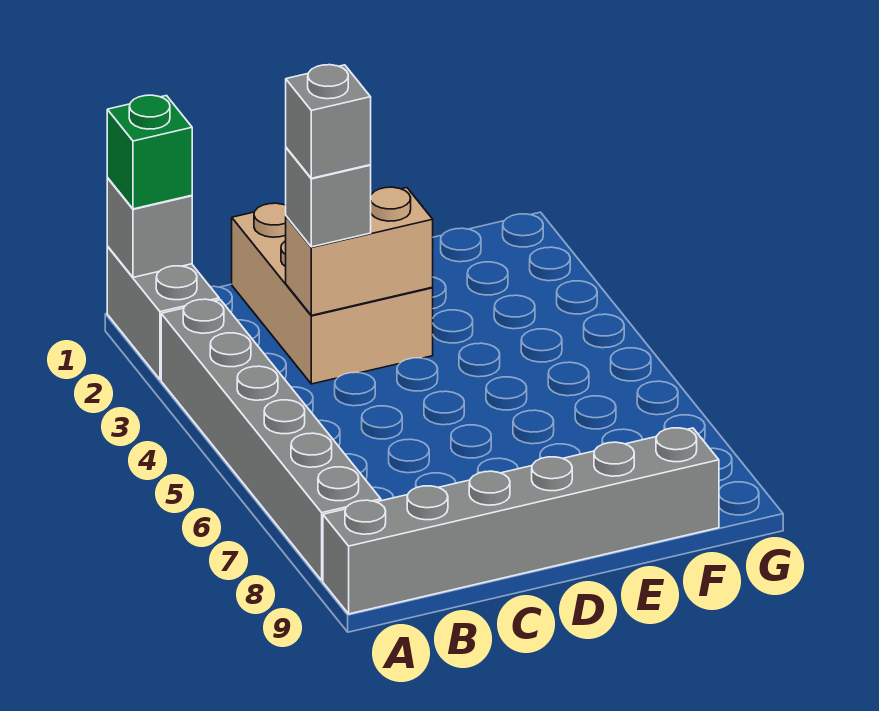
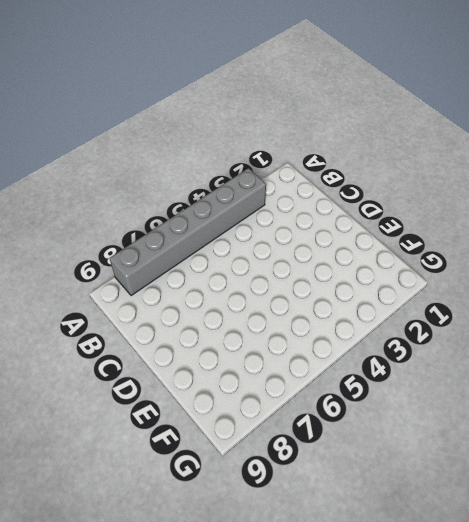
none -> grey 1x2 brick [107,247,219,379]
none -> grey 1x6 brick [323,428,719,614]

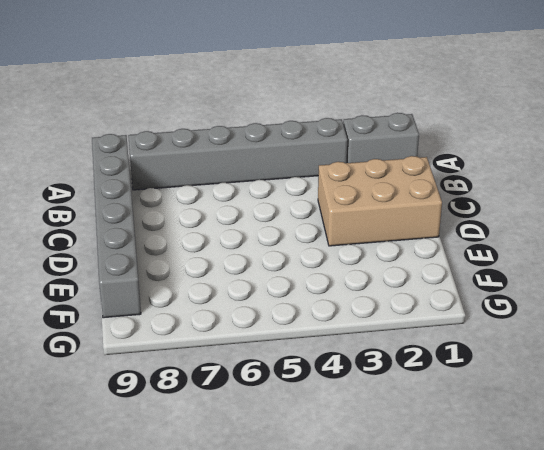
none -> grey 1x1 brick [107,178,192,277]
none -> tan 1x2 brick [286,187,433,315]

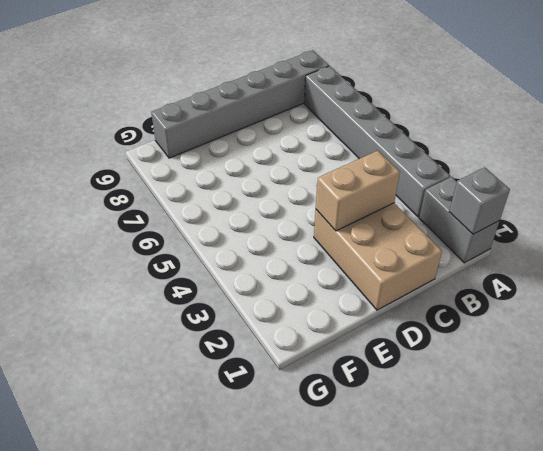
none -> green 1x1 brick [107,95,192,209]
none -> grey 1x1 brick [286,148,371,247]

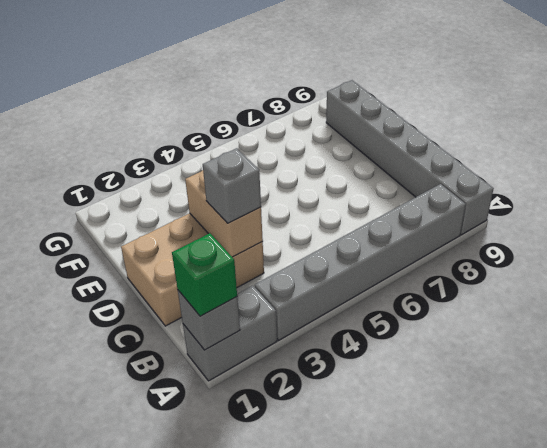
none -> grey 1x1 brick [286,65,371,178]

